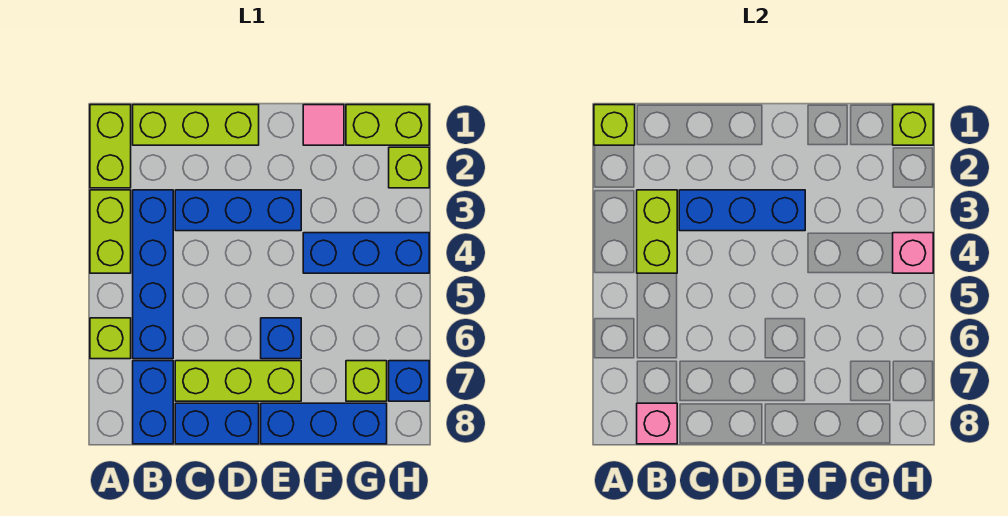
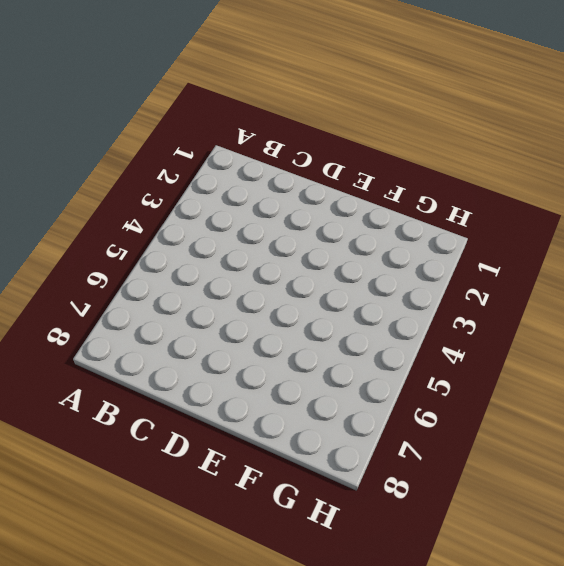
none -> lime 1x2 brick [90,105,131,188]
none -> lime 1x2 brick [90,190,131,273]
none -> lime 1x1 brick [90,318,131,359]

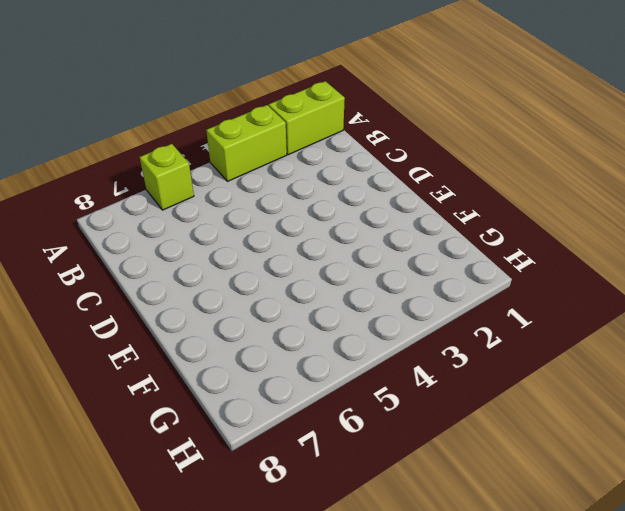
none -> lime 1x3 brick [133,105,259,145]
none -> blue 1x4 brick [133,190,173,359]
none -> blue 1x2 brick [133,361,173,444]

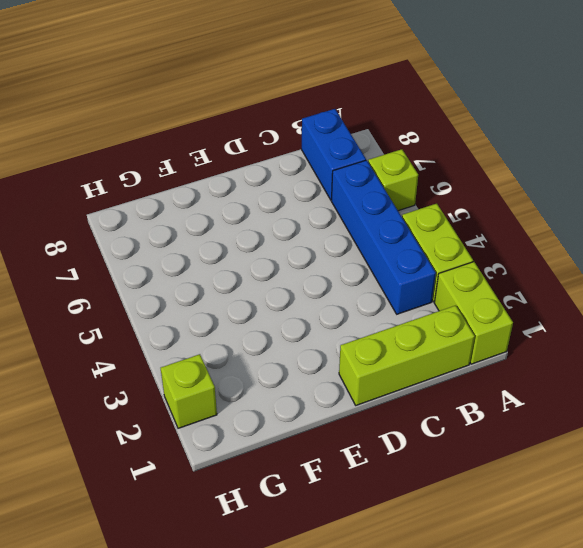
none -> blue 1x3 brick [175,190,301,231]
none -> lime 1x3 brick [175,361,301,401]
none -> blue 1x2 brick [175,403,259,444]

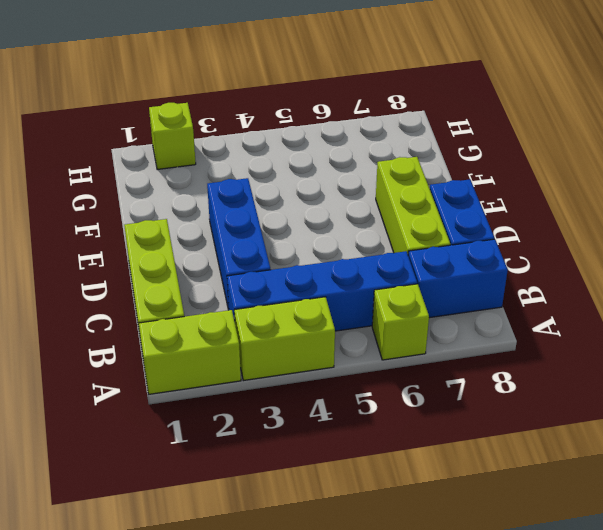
none -> blue 1x1 brick [261,318,301,359]
none -> blue 1x3 brick [261,403,387,444]
none -> pink 1x1 tile [303,105,344,145]

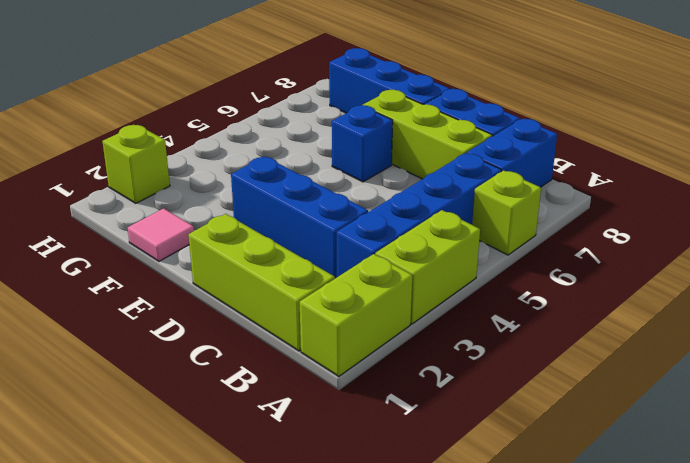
none -> blue 1x3 brick [303,233,429,273]
none -> lime 1x2 brick [346,105,429,145]
none -> lime 1x1 brick [346,361,387,401]

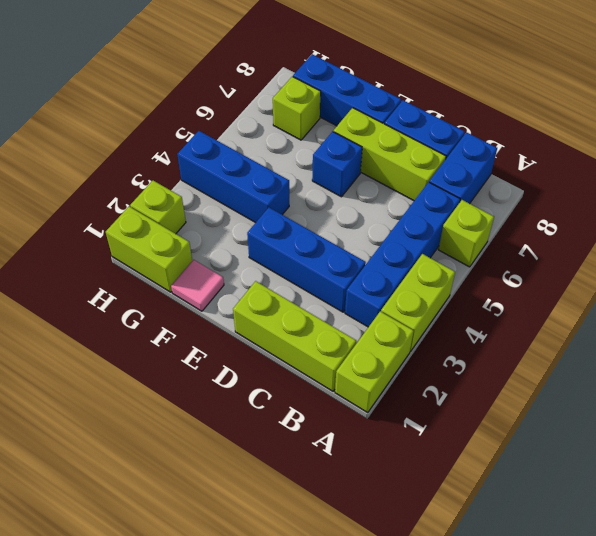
none -> blue 1x1 brick [389,361,429,401]
none -> lime 1x1 brick [594,105,635,145]
none -> lime 1x2 brick [637,190,677,273]

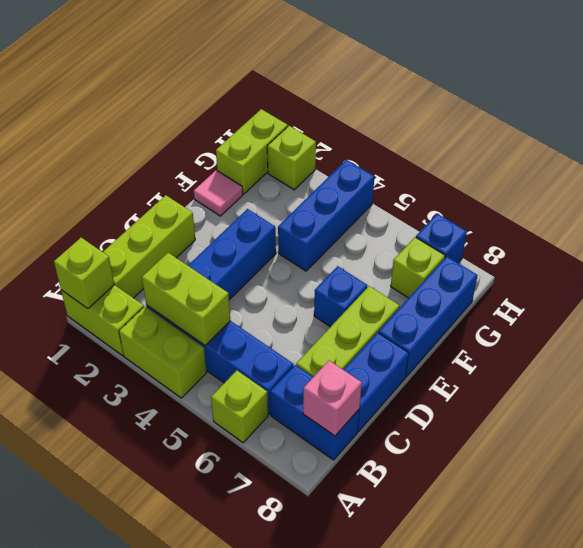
none -> blue 1x3 brick [679,190,805,231]
none -> lime 1x1 brick [893,105,933,145]
none -> pink 1x1 brick [893,233,933,273]

